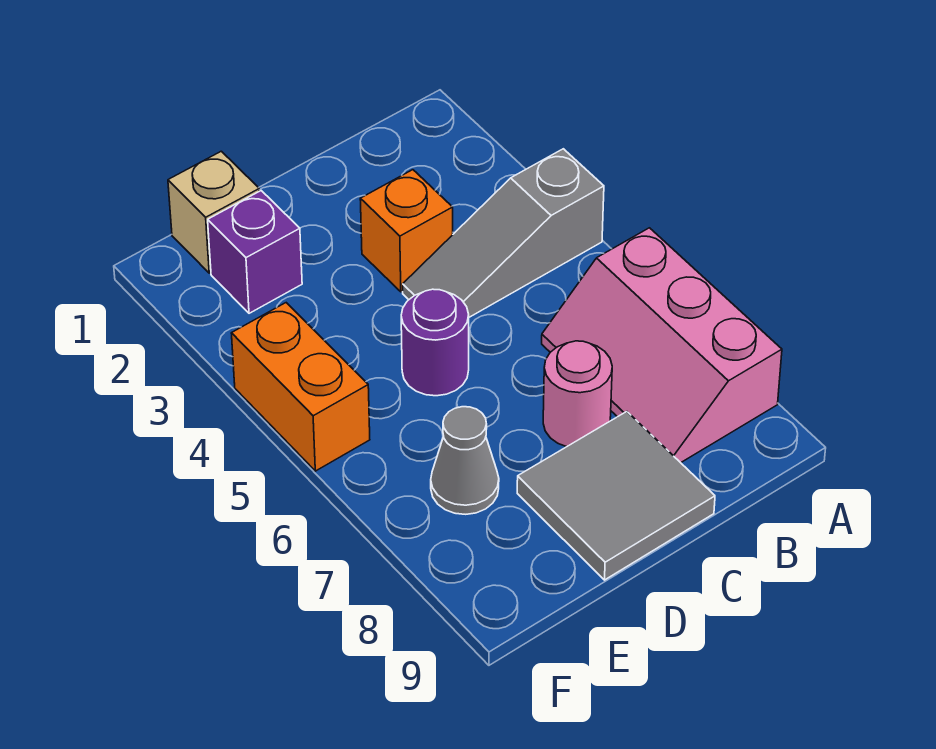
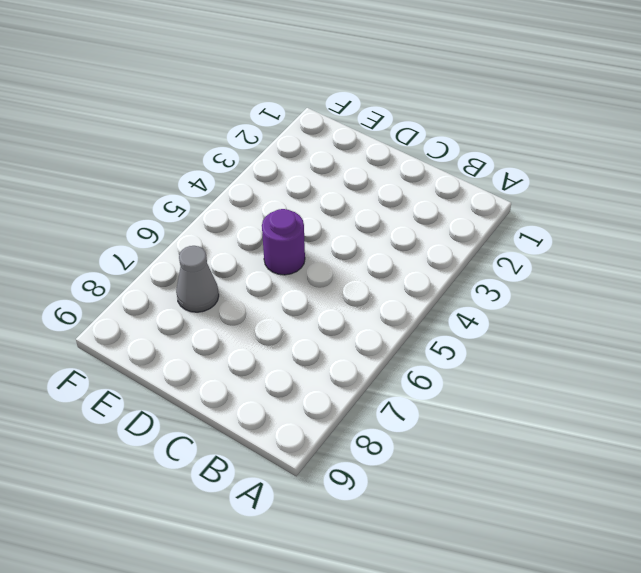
none -> grey 1x3 slope [403,149,604,317]
none -> pink 2x3 slope [542,228,782,463]

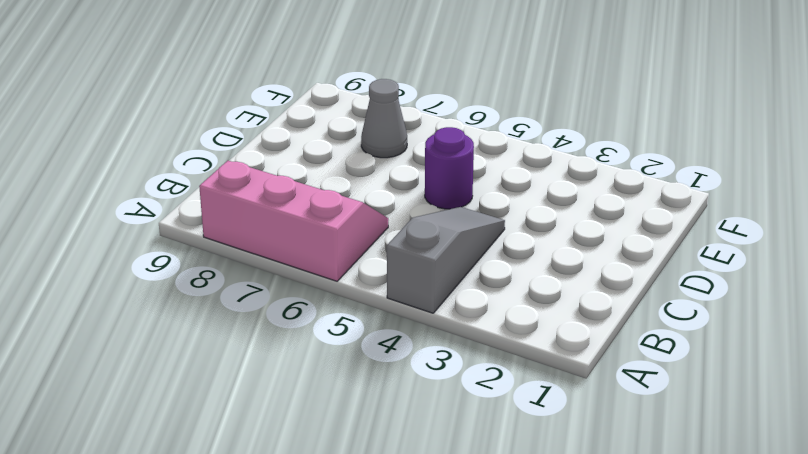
none -> orange 1x1 brick [360,170,453,292]
none -> pink 1x1 round brick [543,341,612,447]

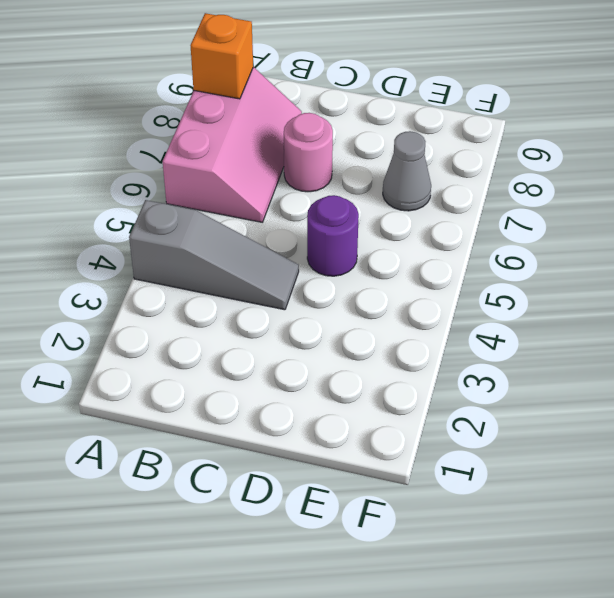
orange 1x1 brick [190,13,253,99] -> orange 1x1 brick moved to [360,170,453,292]
none -> grey 2x2 tile [517,412,715,580]
none -> tan 1x1 brick [168,151,259,273]

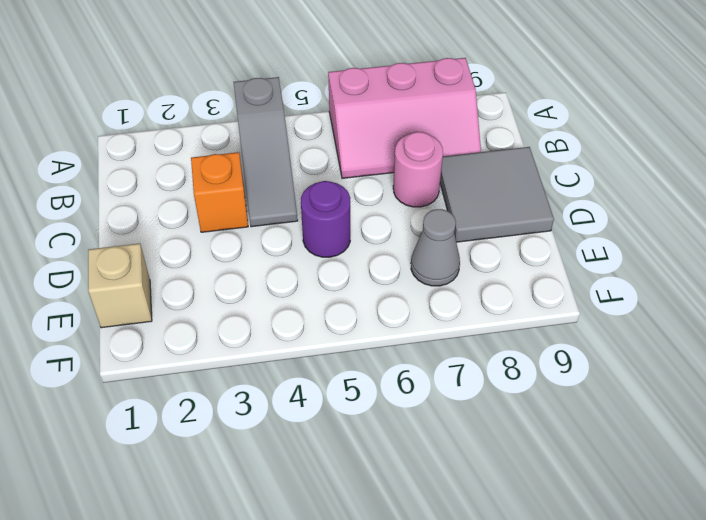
none -> purple 1x1 brick [208,191,302,313]
none -> orange 1x2 brick [231,303,370,471]

